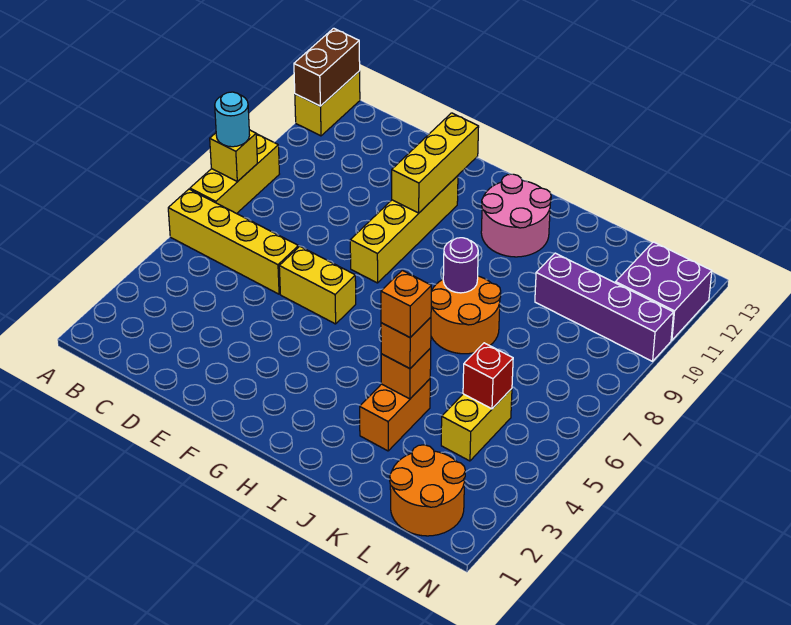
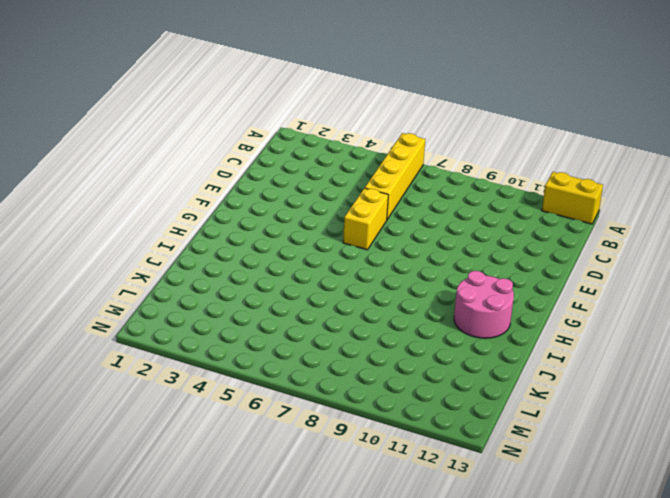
none -> yellow 1x3 brick [190,134,279,214]
none -> yellow 1x4 brick [350,176,458,283]
none -> orange 2x2 round brick [431,276,501,354]

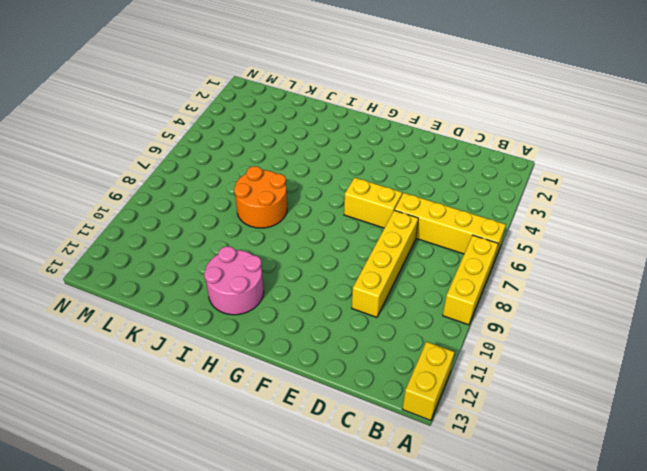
yellow 1x4 brick [352,210,418,317] -> yellow 1x4 brick moved to [350,176,458,283]
none -> orange 1x2 brick [360,379,430,451]
none -> purple 1x4 brick [535,253,674,361]
none -> orange 2x2 round brick [390,445,465,536]

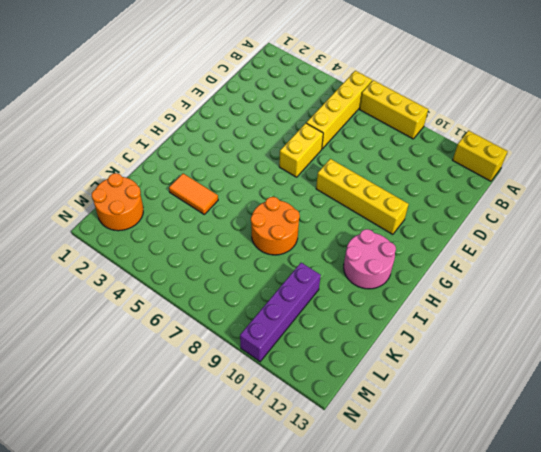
orange 1x2 tile [169,174,218,214] -> orange 1x2 brick [360,379,430,451]
none -> yellow 1x2 brick [441,389,512,461]
none -> purple 2x2 brick [615,242,712,340]
none -> yellow 1x1 brick [210,130,257,182]

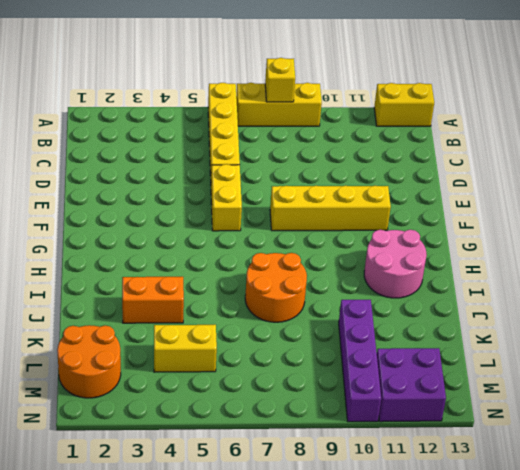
none -> brown 1x2 brick [294,28,360,106]
none -> yellow 1x3 brick [392,113,479,213]
none -> purple 1x1 round brick [443,238,478,293]

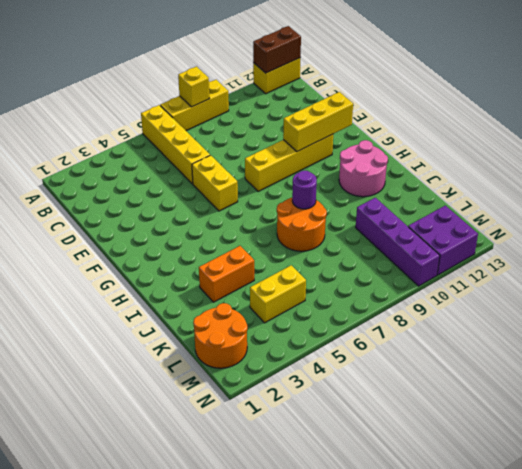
none -> orange 1x1 brick [381,348,431,399]
none -> red 1x1 brick [463,343,513,409]
none -> cyan 1x1 round brick [215,92,250,147]

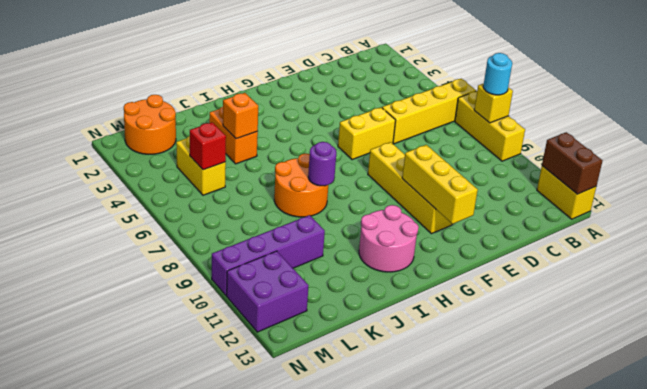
none -> orange 1x1 brick [381,317,431,369]
none -> orange 1x1 brick [381,270,431,337]

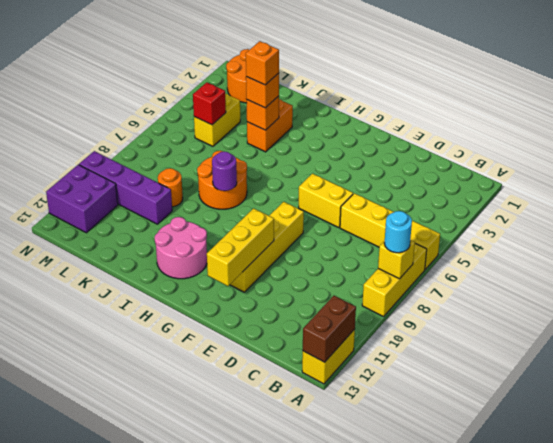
orange 1x1 round brick [158,168,183,207] -> none

